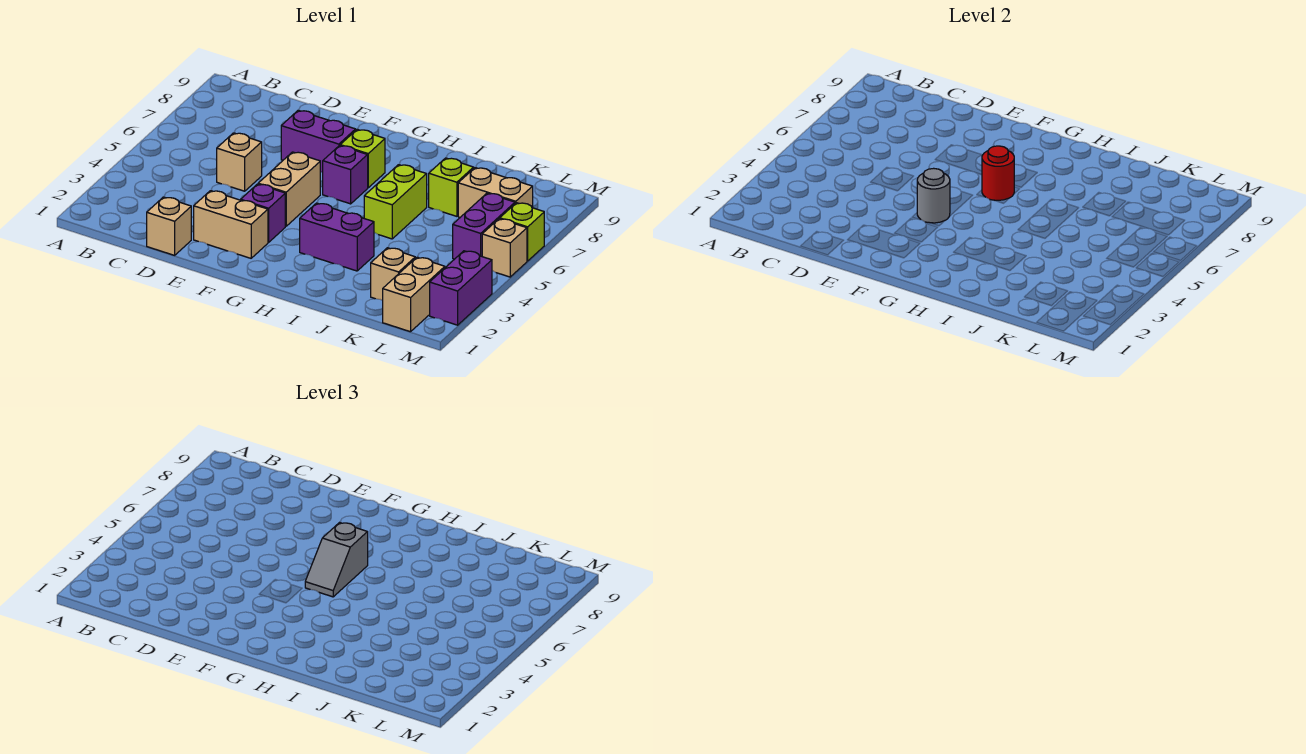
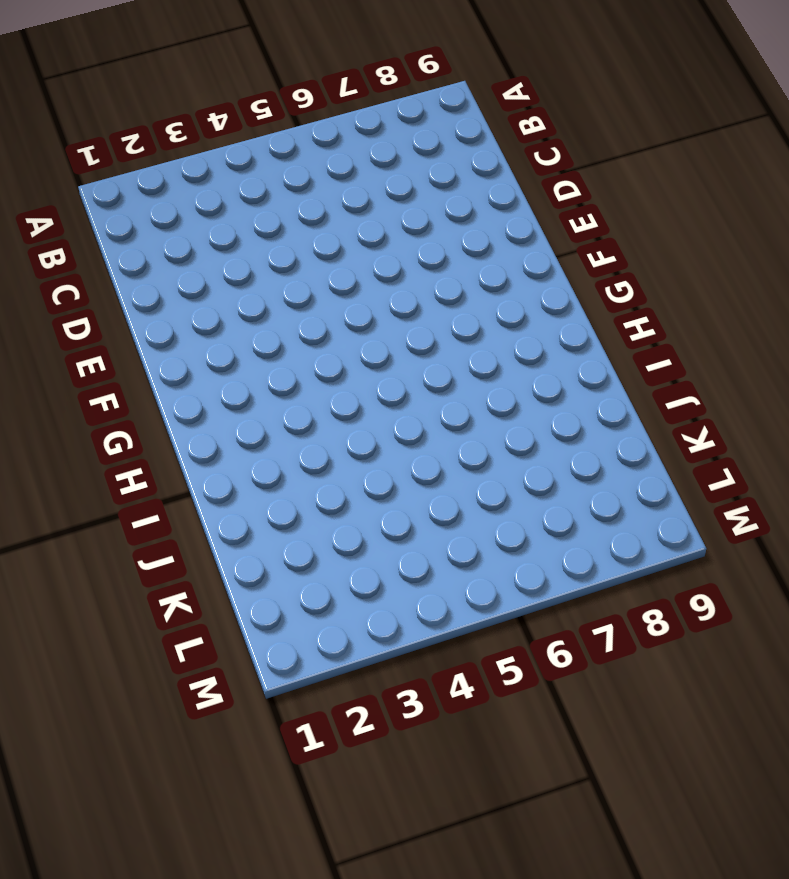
none -> tan 1x1 brick [147,197,191,255]
none -> tan 1x1 brick [217,133,262,191]
none -> tan 1x2 brick [194,191,268,258]

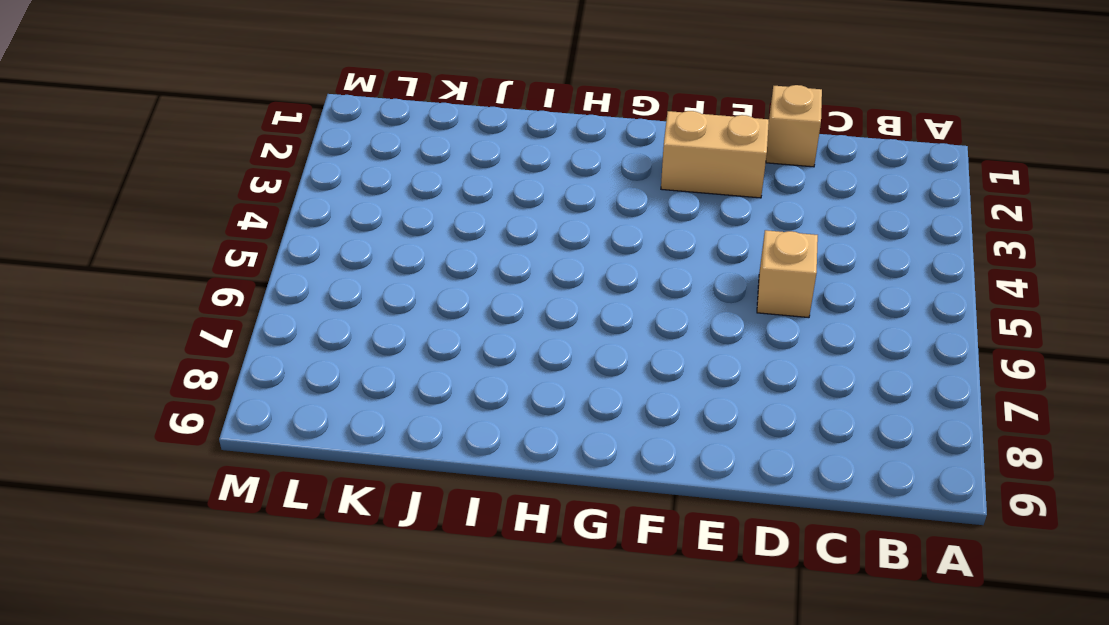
none -> purple 1x2 brick [281,111,356,173]
none -> purple 1x1 brick [241,184,285,242]
none -> tan 1x2 brick [258,152,320,226]

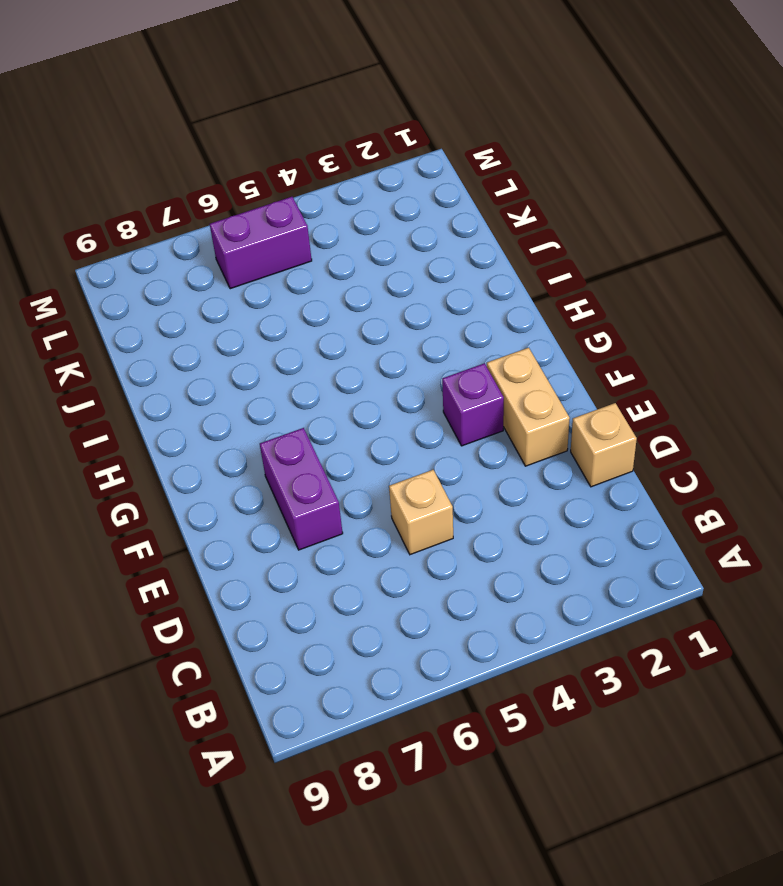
none -> tan 1x2 brick [258,152,320,226]
none -> purple 1x1 brick [323,146,368,204]
none -> lime 1x1 brick [340,130,385,188]

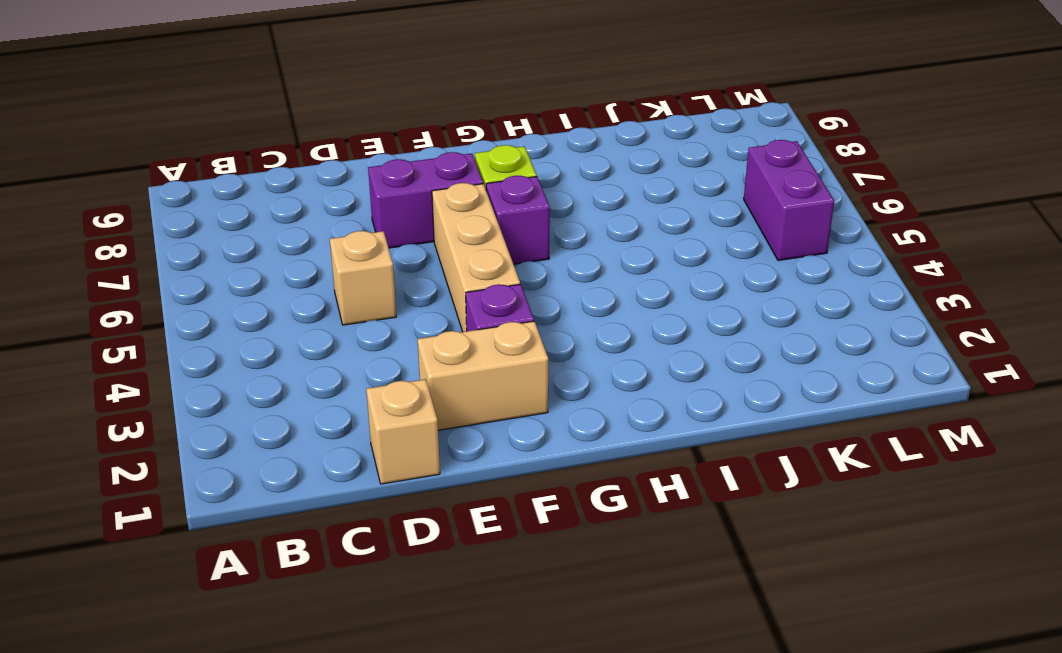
tan 1x3 brick [432,183,520,332] -> tan 1x2 brick [258,152,320,226]
none -> purple 1x2 brick [300,203,374,271]
none -> lime 1x2 brick [364,165,427,239]
none -> lime 1x1 brick [429,158,474,216]

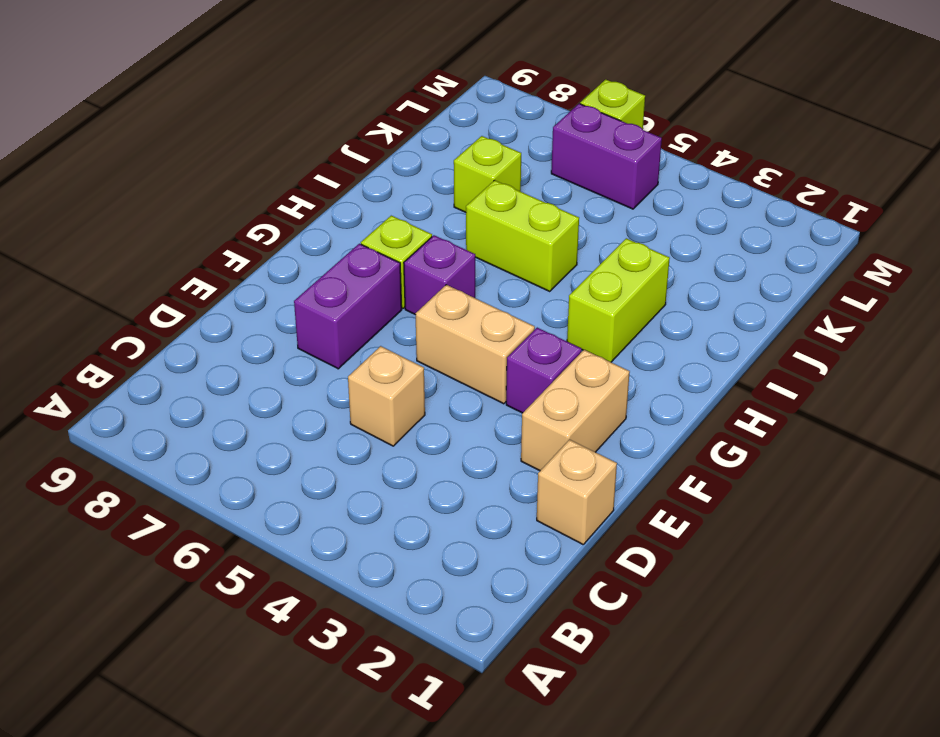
lime 1x2 brick [567,238,670,362] -> purple 1x2 brick [300,203,374,271]
none -> tan 1x1 brick [371,248,415,301]
none -> tan 1x2 brick [458,168,533,217]
none -> tan 1x2 brick [383,257,445,332]

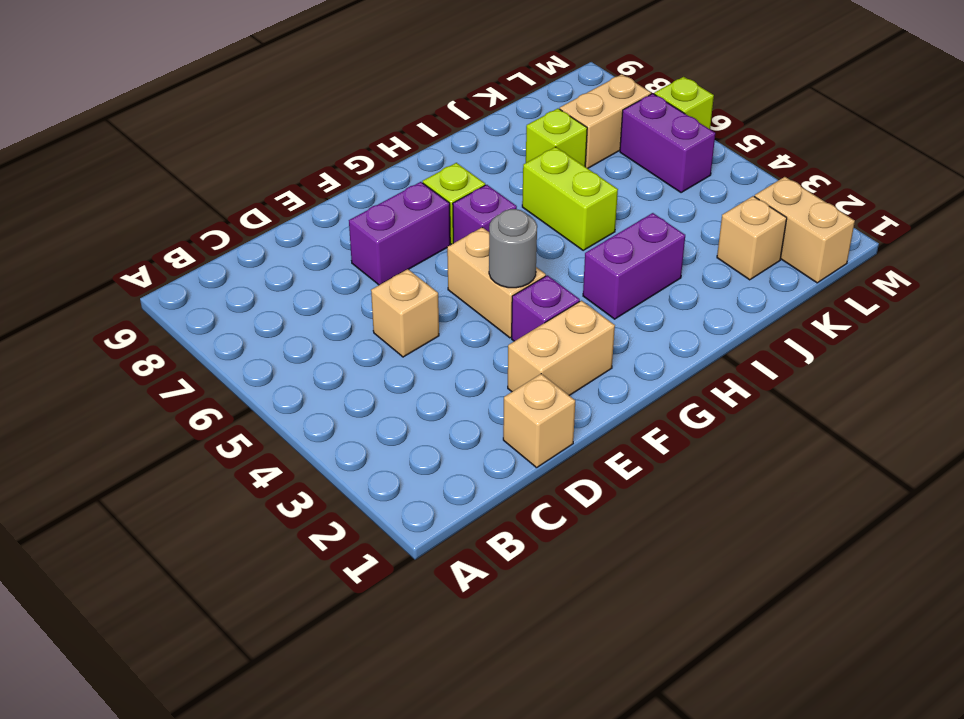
none -> purple 1x2 brick [430,251,492,325]
none -> tan 1x1 brick [482,219,527,277]
none -> red 1x1 round brick [982,146,1014,200]

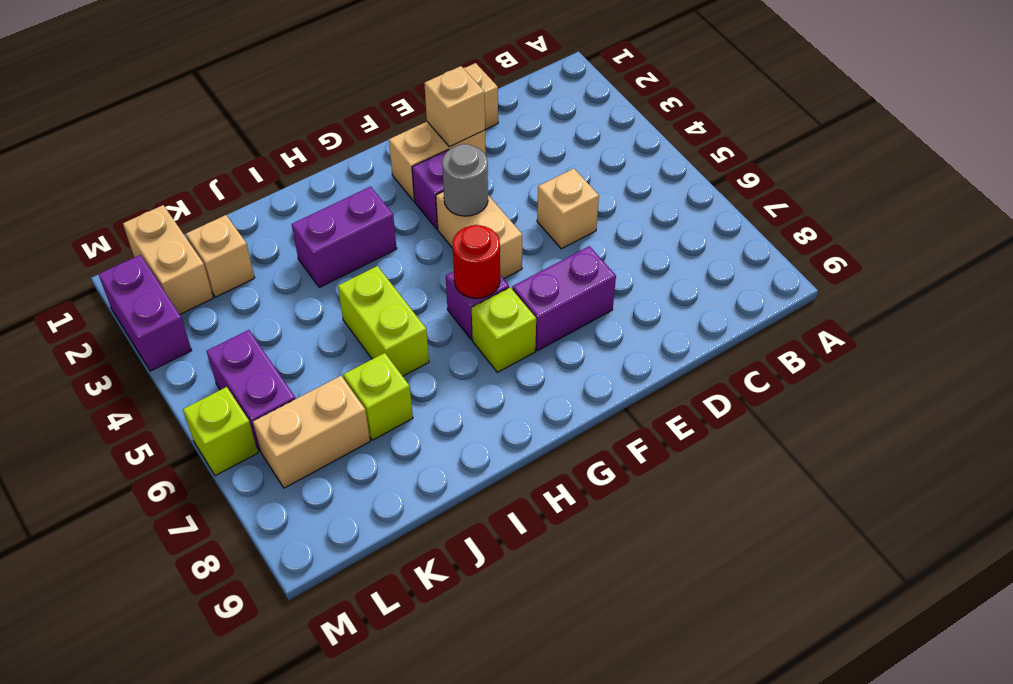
tan 1x1 brick [424,66,485,147] -> tan 1x1 brick moved to [482,219,527,277]
none -> grey 1x2 slope [305,523,368,597]

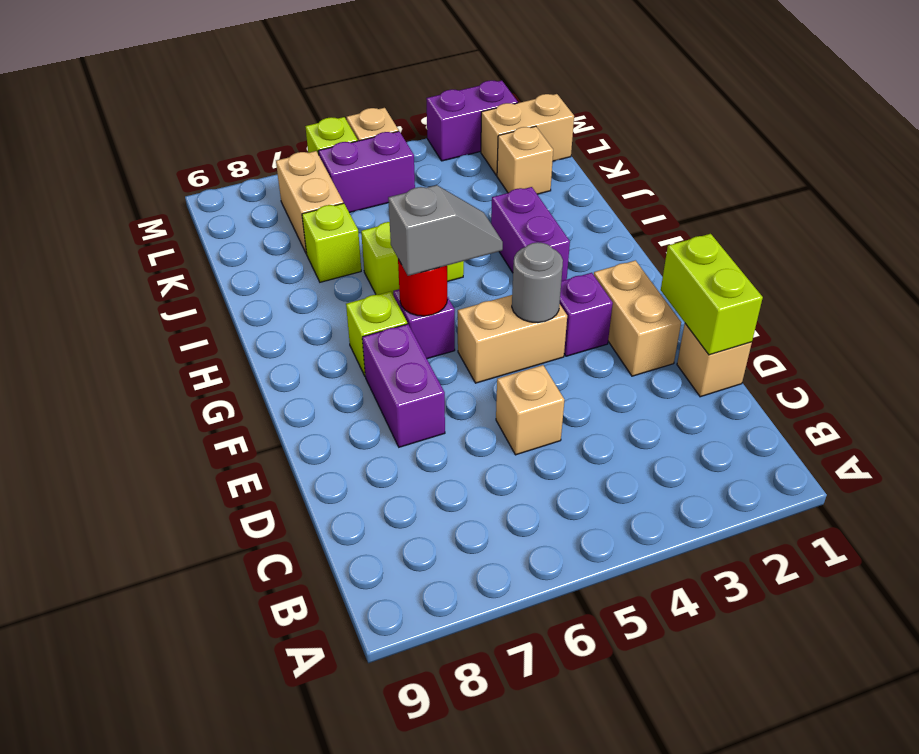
lime 1x2 brick [661,234,763,355] -> none

